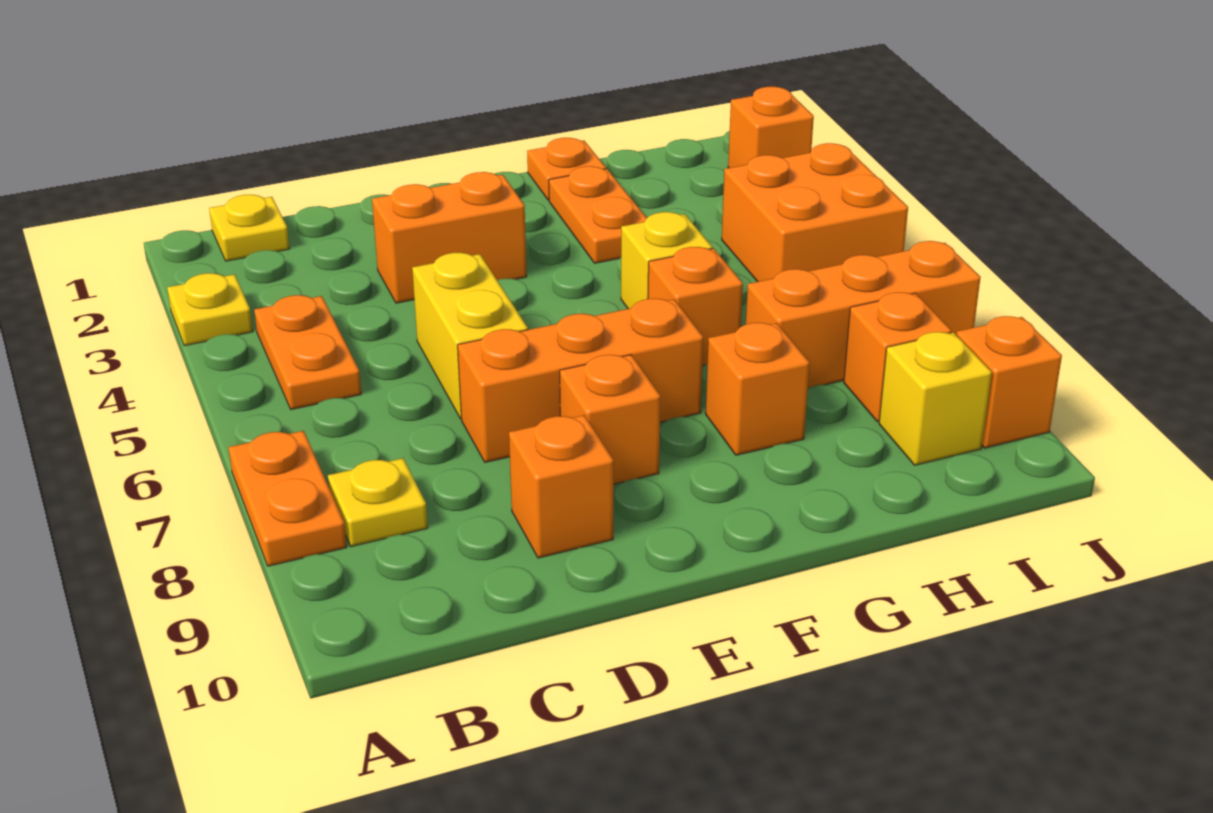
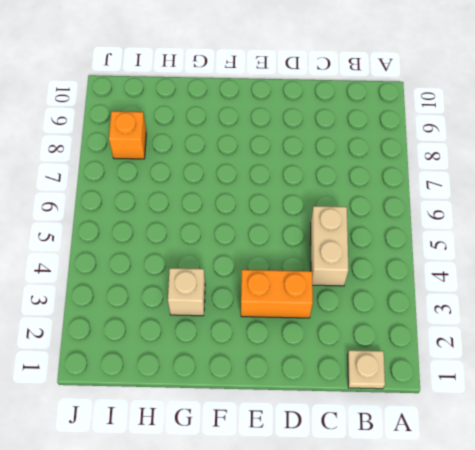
tan 1x1 plate [348,350,385,389] -> yellow 1x1 plate [209,195,290,261]
tan 1x2 brick [311,206,348,286] -> none
tan 1x1 brick [168,268,205,316] -> orange 1x2 plate [549,166,647,263]
none -> yellow 1x1 plate [167,273,253,346]
none -> orange 1x2 plate [228,431,347,566]
none -> orange 1x2 plate [254,295,361,409]

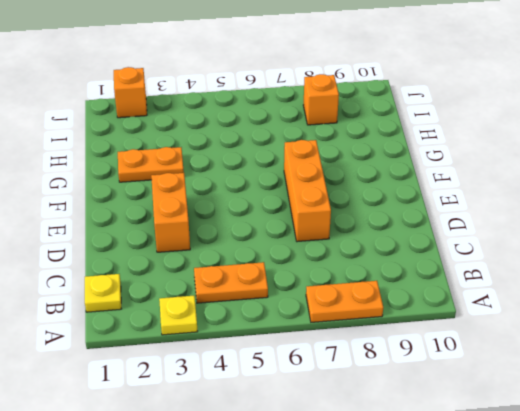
none -> yellow 1x1 plate [328,458,428,547]
none -> yellow 1x2 brick [412,253,528,419]
none -> orange 1x1 brick [509,415,614,558]

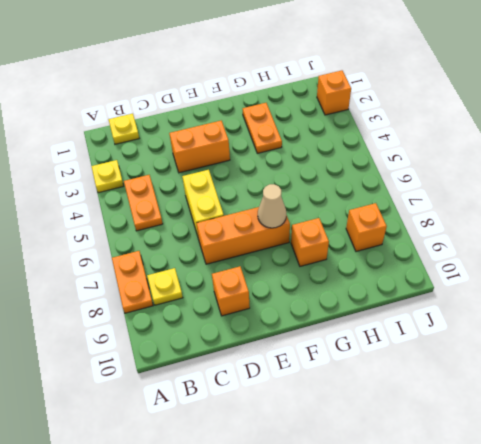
tan 1x1 cone [258,184,286,228] -> none
none -> orange 1x1 brick [560,355,661,484]
none -> orange 1x1 plate [527,138,606,200]
none -> yellow 1x1 brick [621,212,712,309]

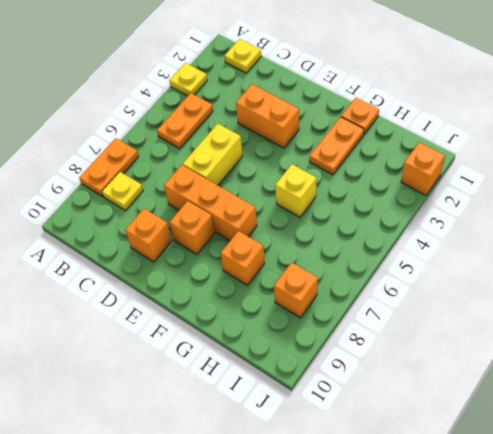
none -> orange 1x1 brick [648,247,743,366]
none -> orange 1x3 brick [746,241,981,388]
none -> orange 2x2 brick [722,143,908,282]

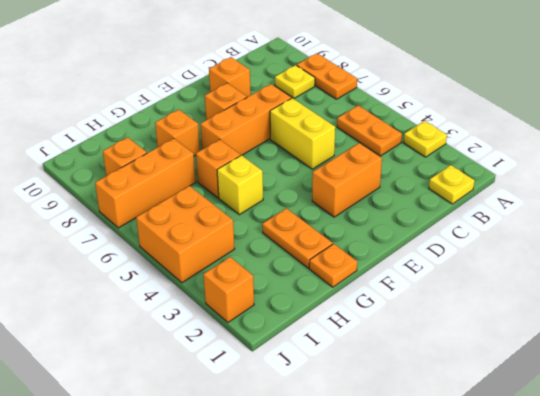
none -> yellow 1x1 brick [879,332,992,465]
none -> orange 1x1 brick [956,316,1062,448]

